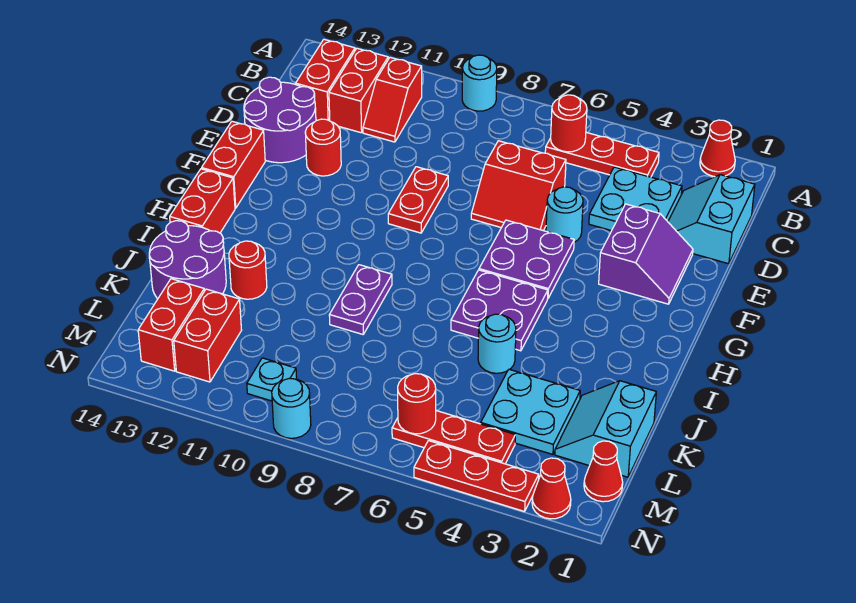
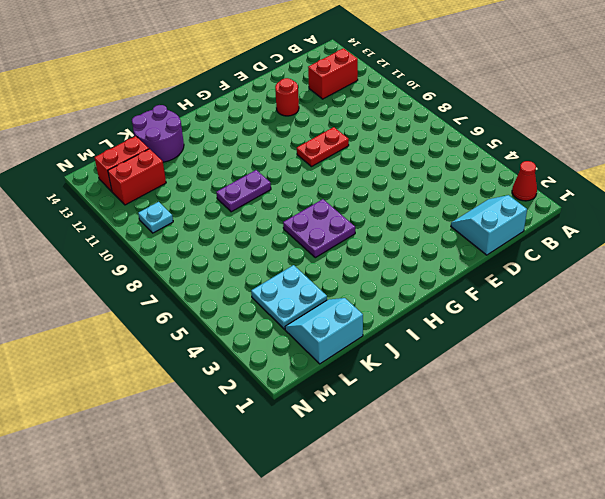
none -> cyan 1x1 round brick [462,55,497,111]
none -> red 1x3 plate [545,133,659,177]
none -> red 1x2 slope [363,57,422,142]
none -> red 1x2 brick [296,39,355,121]

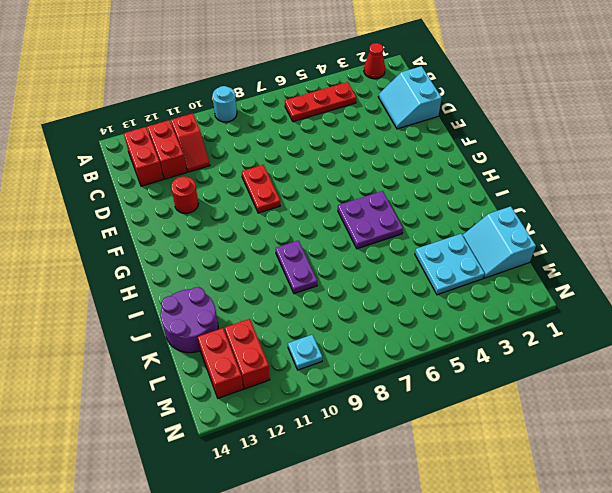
none -> cyan 2x2 plate [589,167,682,231]
none -> red 2x2 slope [471,141,566,231]
none -> purple 2x2 round brick [244,77,316,163]
none -> purple 2x2 slope [599,204,693,304]

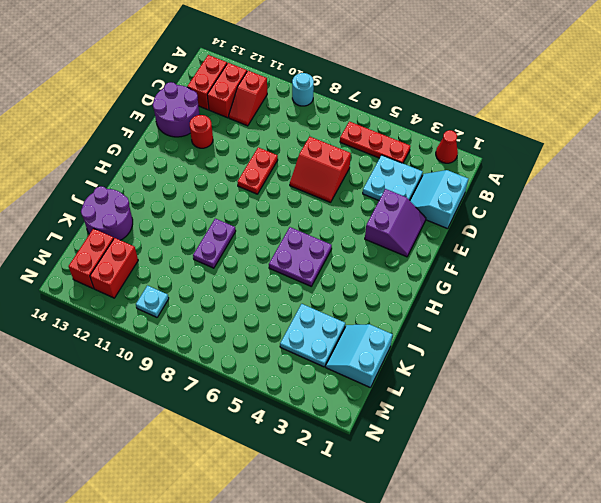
none -> cyan 1x1 round brick [546,187,583,242]
none -> purple 2x2 plate [479,220,574,298]
none -> red 1x2 brick [202,121,265,208]
none -> red 1x2 brick [170,169,235,233]

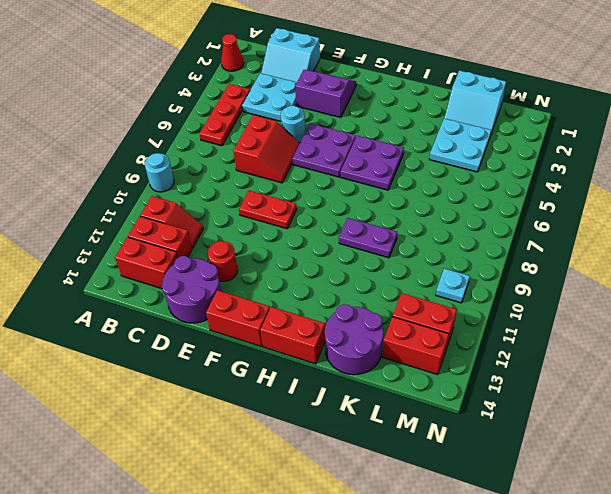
none -> cyan 1x1 round brick [478,314,516,373]
none -> red 1x1 round brick [229,241,267,299]
none -> red 1x1 cone [584,441,623,502]
none -> red 1x3 plate [392,411,515,464]

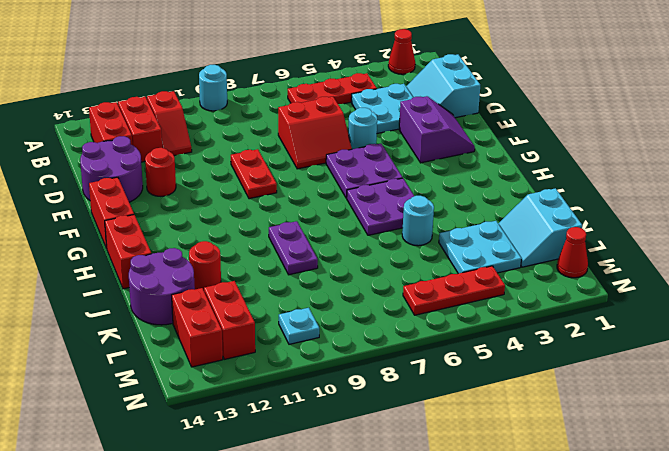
none -> red 1x1 cone [532,458,571,519]
none -> red 1x3 plate [414,441,539,512]
none -> cyan 1x1 round brick [272,378,311,438]
none -> red 1x1 round brick [551,95,587,152]

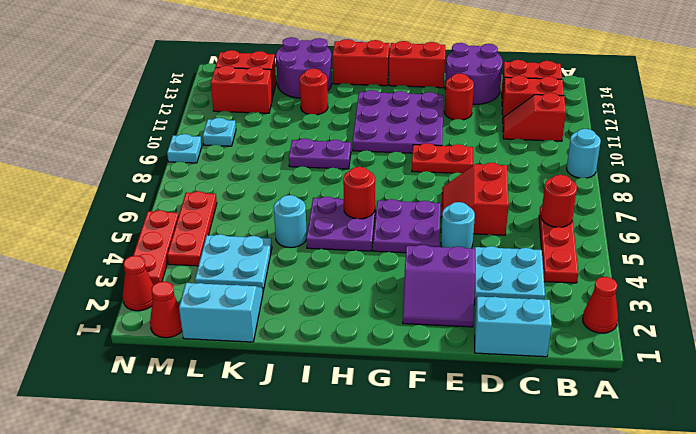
purple 3x3 plate [353,90,444,153] -> none
red 1x1 round brick [343,167,375,219] -> red 1x1 round brick moved to [398,374,436,434]
cyan 1x1 plate [167,134,202,163] -> cyan 1x1 round brick [272,378,311,438]

